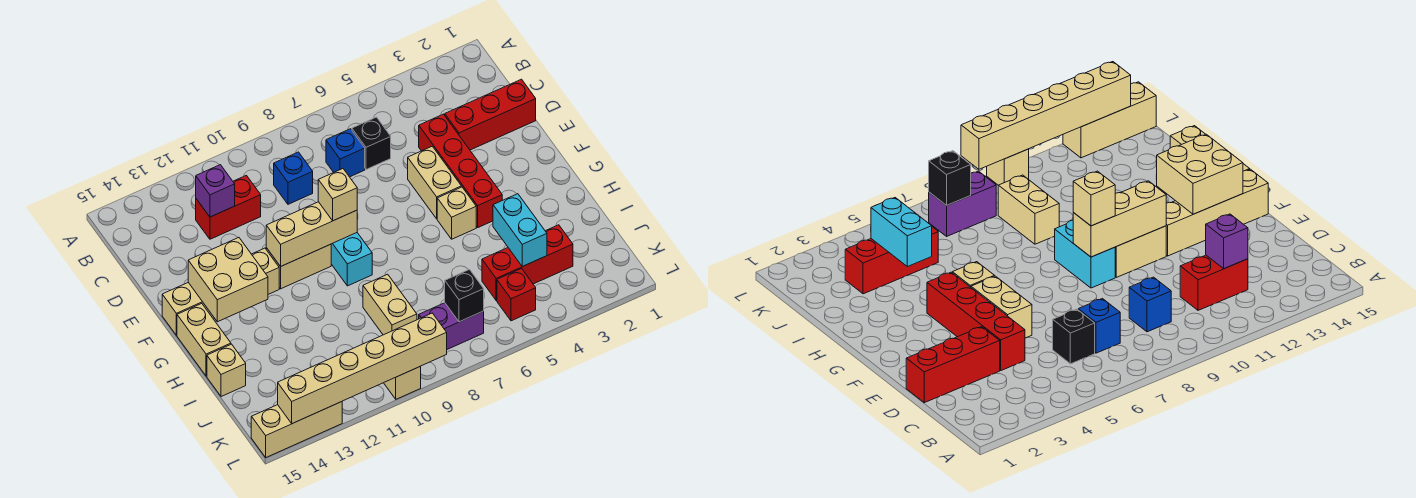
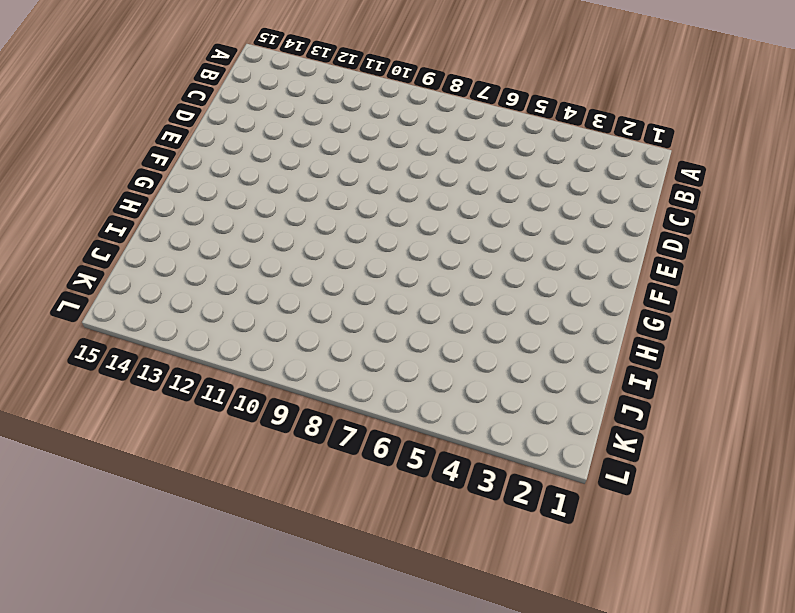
none -> black 1x1 brick [352,117,391,169]
none -> blue 1x1 brick [326,129,365,177]
none -> blue 1x1 brick [274,152,313,204]

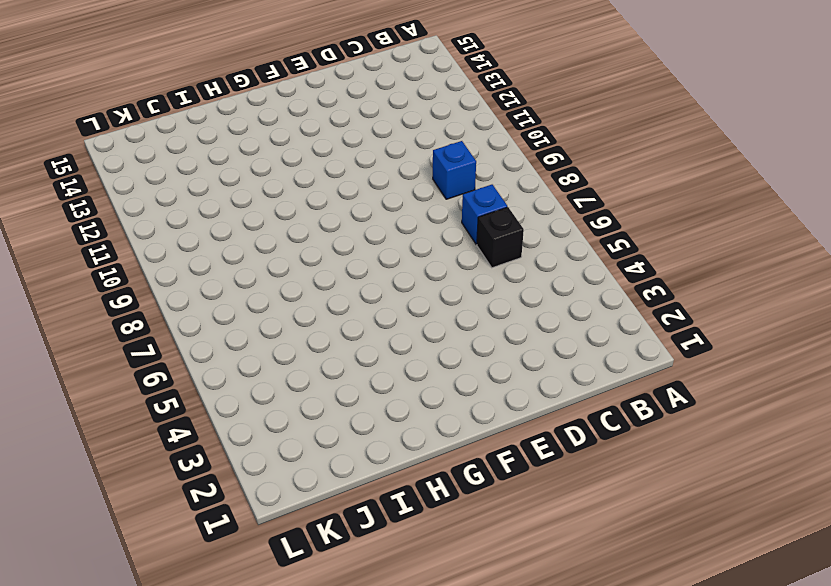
none -> red 1x2 brick [196,175,261,239]
none -> red 1x3 brick [445,79,536,150]
none -> red 1x4 brick [419,114,502,227]

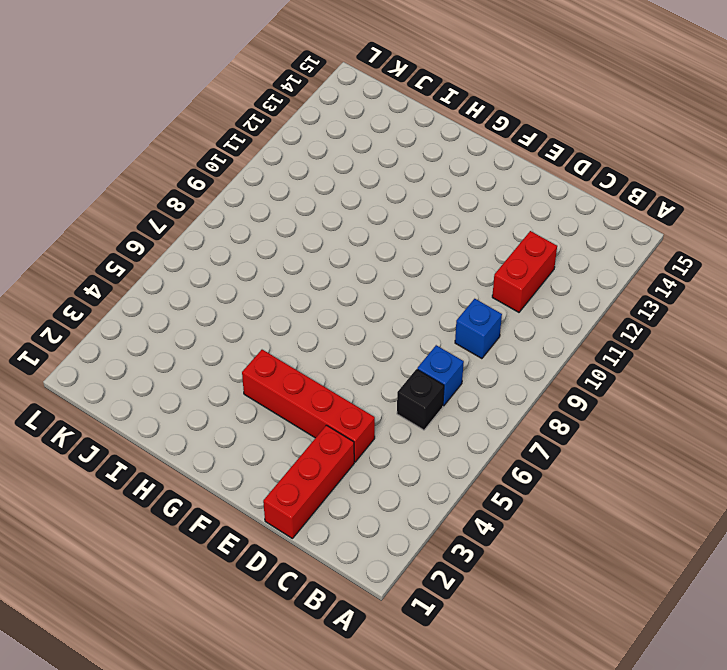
none -> tan 1x2 brick [408,146,461,219]
none -> cyan 1x2 brick [331,233,372,286]
none -> tan 1x2 brick [266,244,331,289]

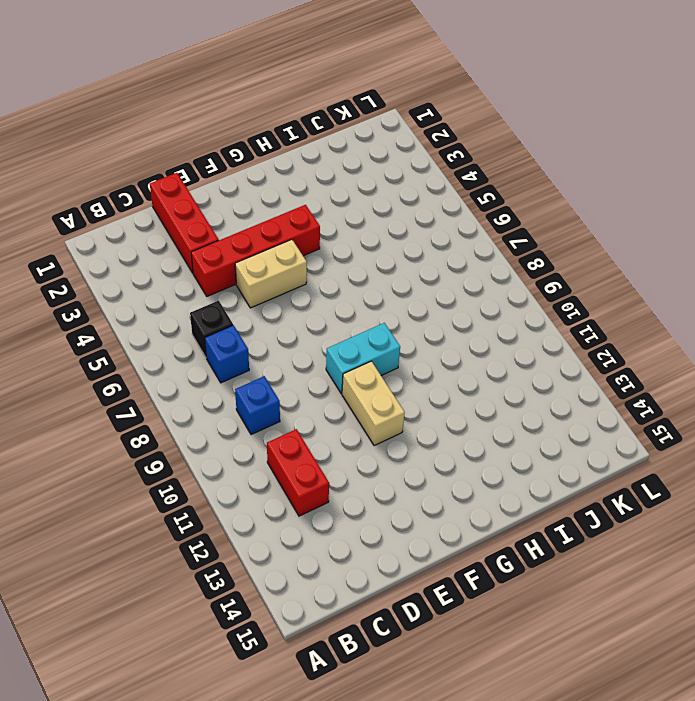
none -> tan 1x4 brick [162,248,279,335]
none -> tan 1x1 brick [437,187,476,239]
none -> tan 1x2 brick [177,304,231,376]

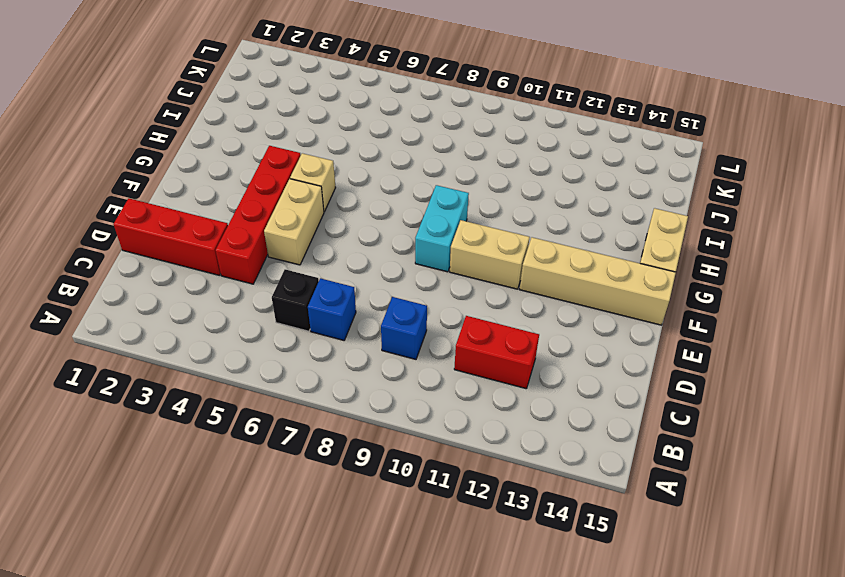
none -> tan 1x2 brick [363,274,417,335]
none -> tan 1x1 brick [207,344,246,397]
none -> red 1x3 brick [482,225,573,301]

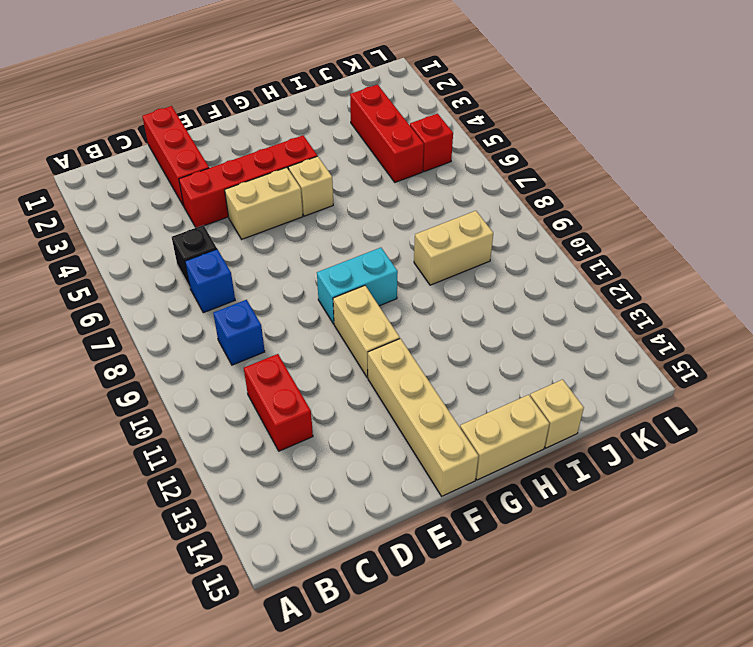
none -> purple 1x2 brick [419,303,484,349]
none -> tan 1x1 brick [384,366,421,399]
none -> tan 1x3 brick [251,402,342,457]

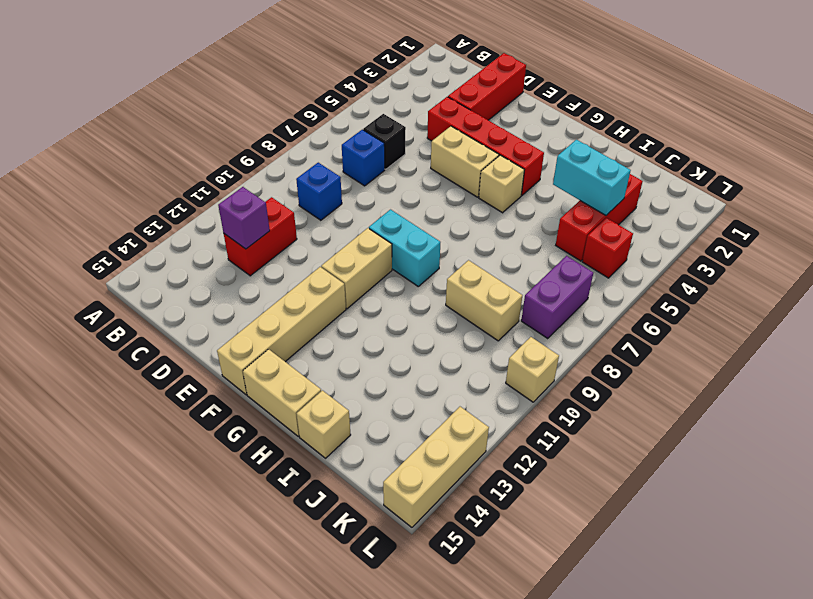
none -> tan 1x3 brick [266,202,357,267]
none -> tan 2x2 brick [188,238,268,322]
none -> black 1x1 brick [445,270,484,322]

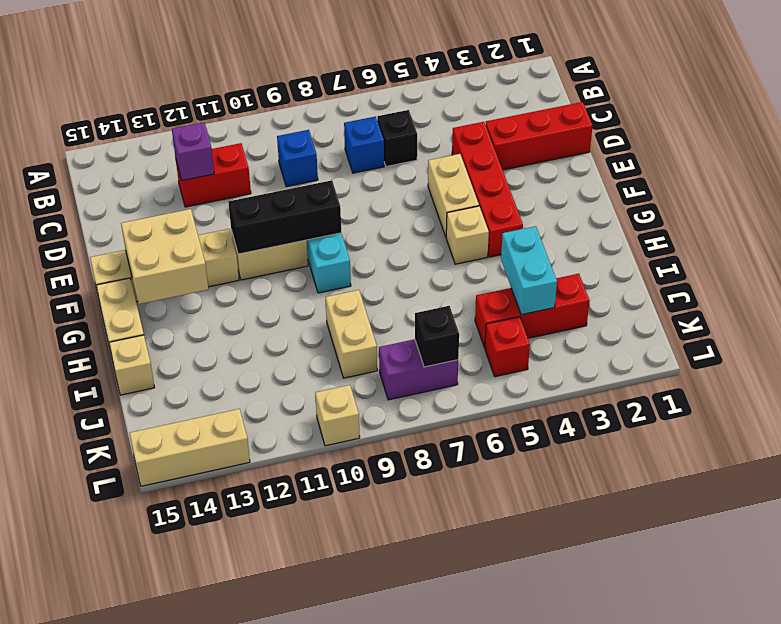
black 1x3 brick [228,180,341,254] -> tan 1x3 brick [266,202,357,267]
none -> tan 1x6 brick [278,313,447,424]
none -> tan 1x1 brick [318,169,357,221]

